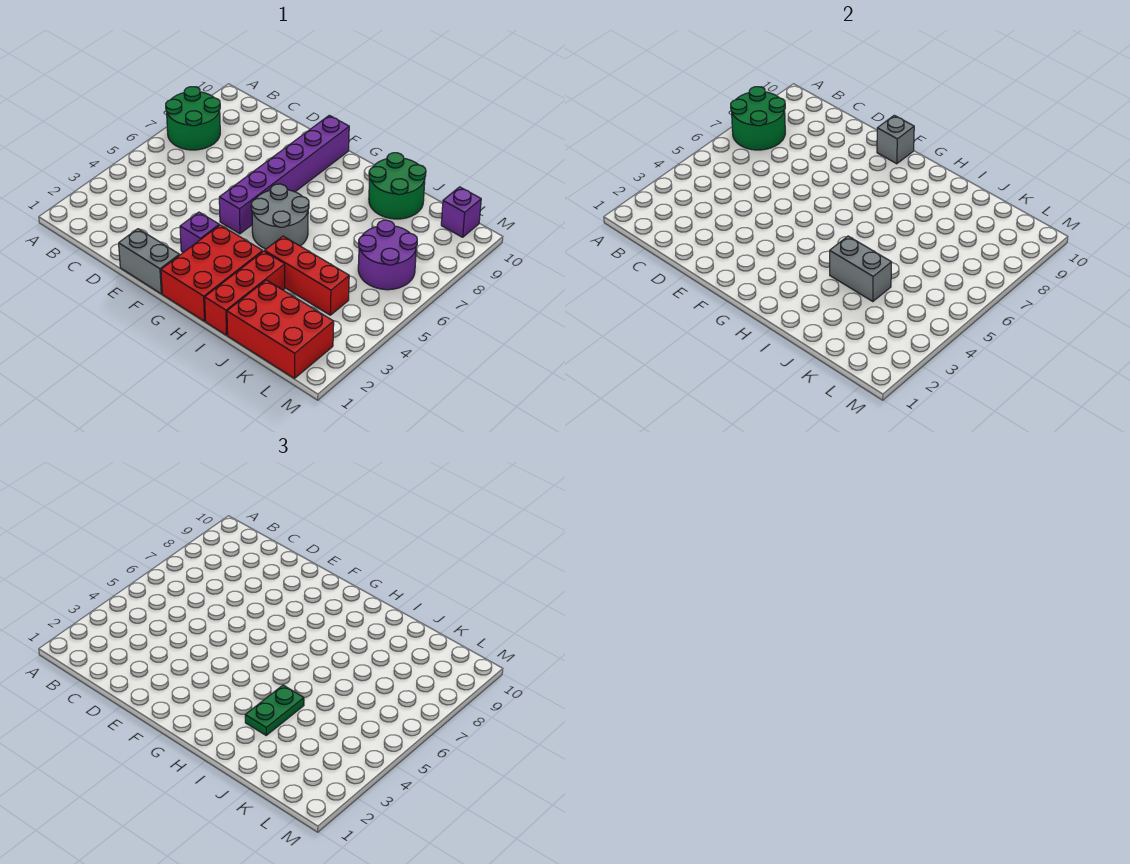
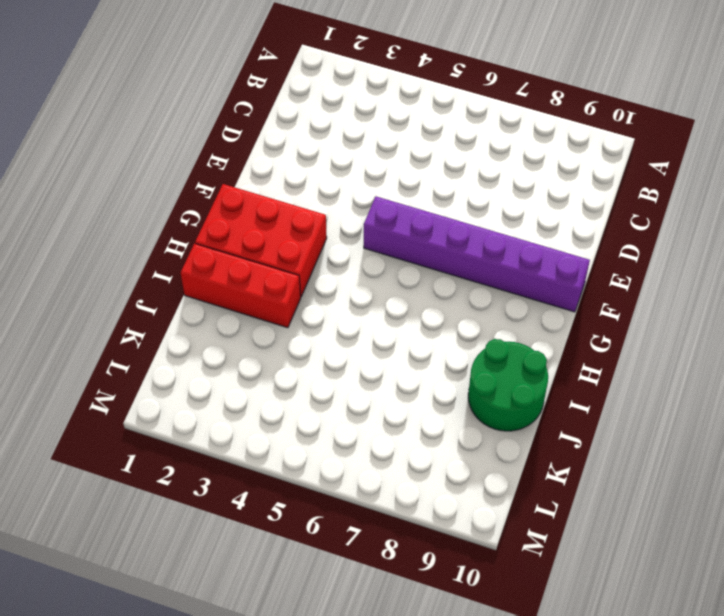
none -> green 2x2 round brick [166,87,220,150]
none -> grey 1x2 brick [119,229,179,294]
none -> purple 1x1 brick [180,212,219,253]

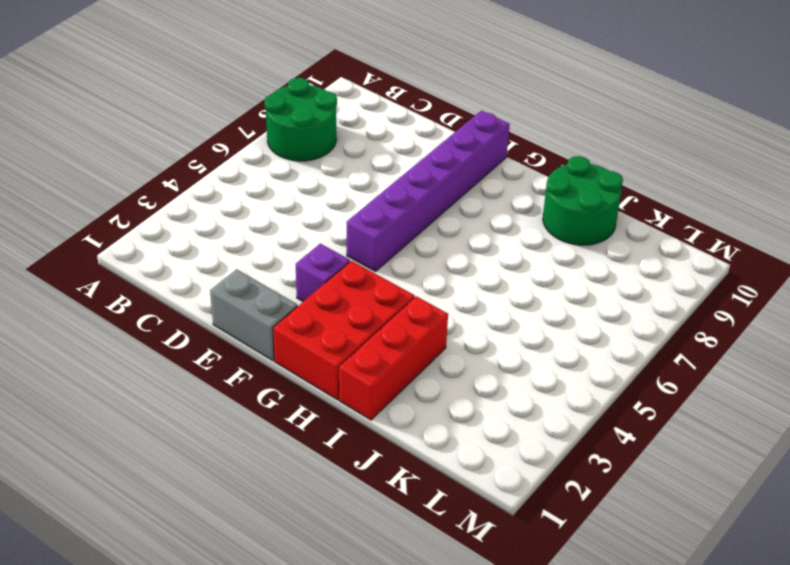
none -> grey 2x2 round brick [251,184,309,249]
none -> red 1x3 brick [265,236,349,315]
none -> red 2x3 brick [227,280,334,378]

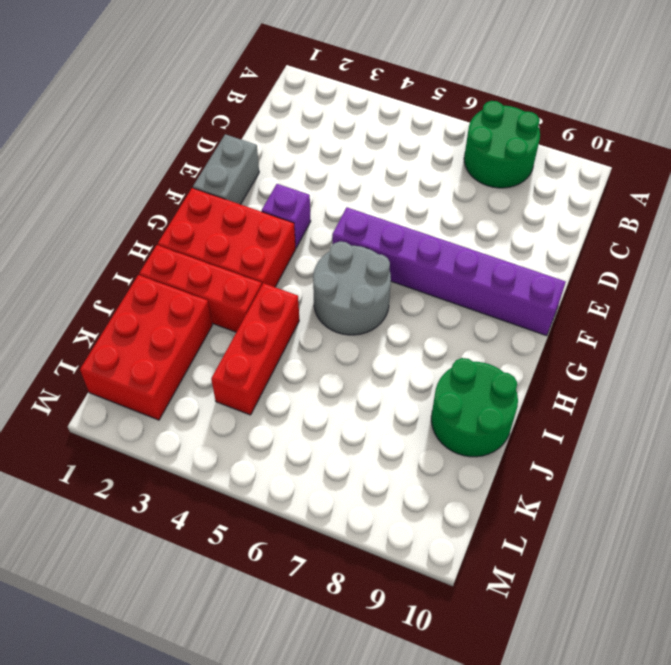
none -> purple 2x2 round brick [358,220,417,290]
none -> purple 1x1 brick [441,187,481,237]
none -> green 2x2 round brick [731,87,785,150]

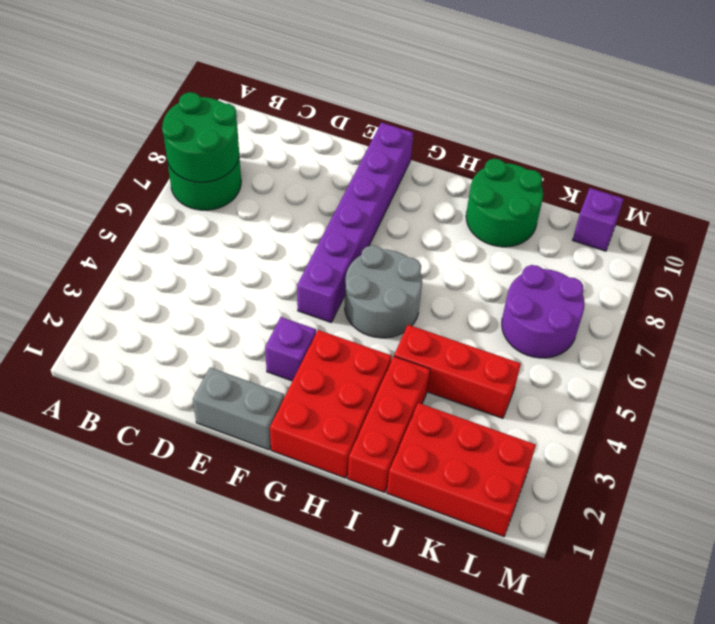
none -> grey 1x1 brick [877,115,914,164]
none -> grey 1x2 brick [830,236,892,302]
none -> green 1x2 plate [245,685,304,735]

